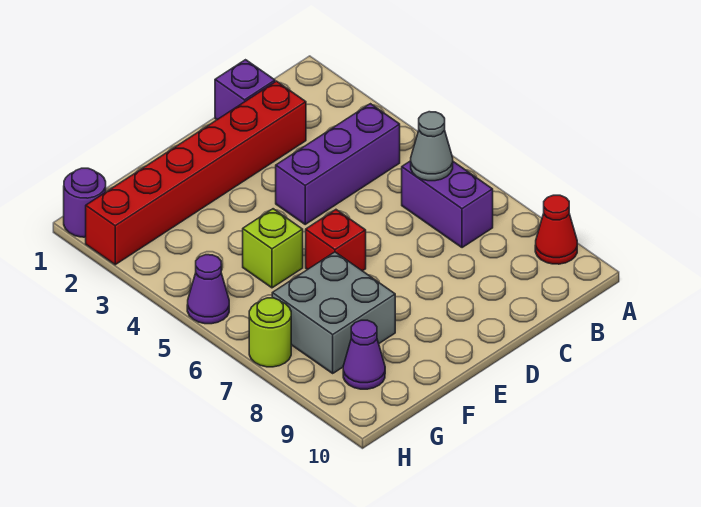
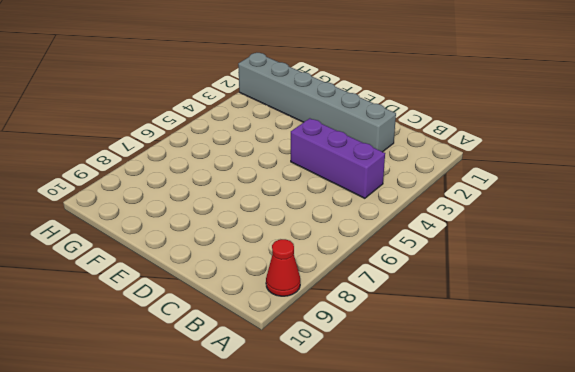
grey 1x6 brick [238,53,396,152] -> red 1x6 brick [86,81,306,265]
none -> purple 1x2 brick [402,161,493,248]
none -> purple 1x1 brick [215,60,275,120]
none -> red 1x1 brick [306,210,366,271]

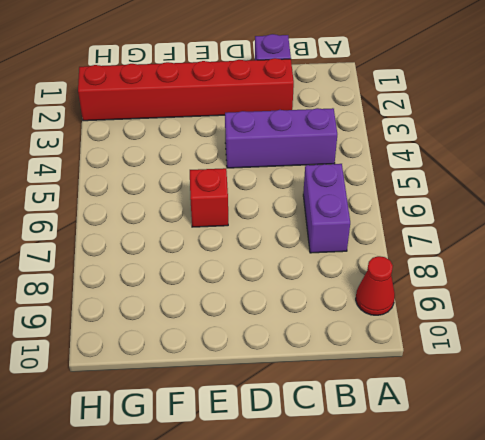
none -> lime 1x1 brick [243,209,303,288]
none -> grey 2x2 brick [272,252,395,373]
none -> purple 1x1 cone [343,320,385,389]

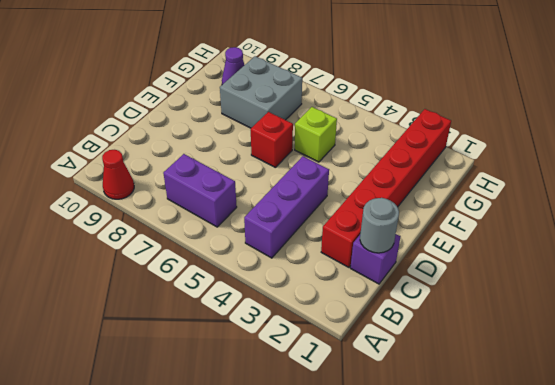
grey 1x1 round brick [360,198,399,253] -> none
none -> purple 1x1 round brick [64,168,106,237]
none -> purple 1x1 cone [187,255,229,324]
none -> lime 1x1 round brick [249,298,291,367]

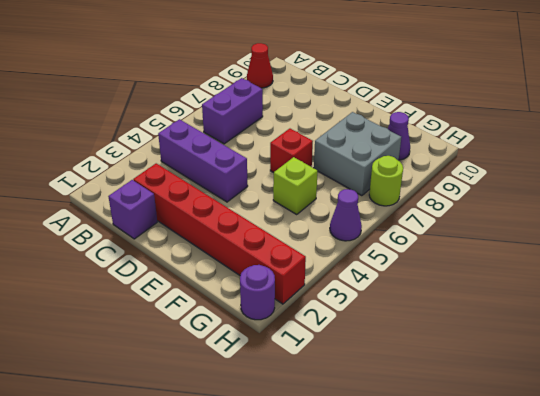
none -> grey 1x1 cone [411,112,453,181]

